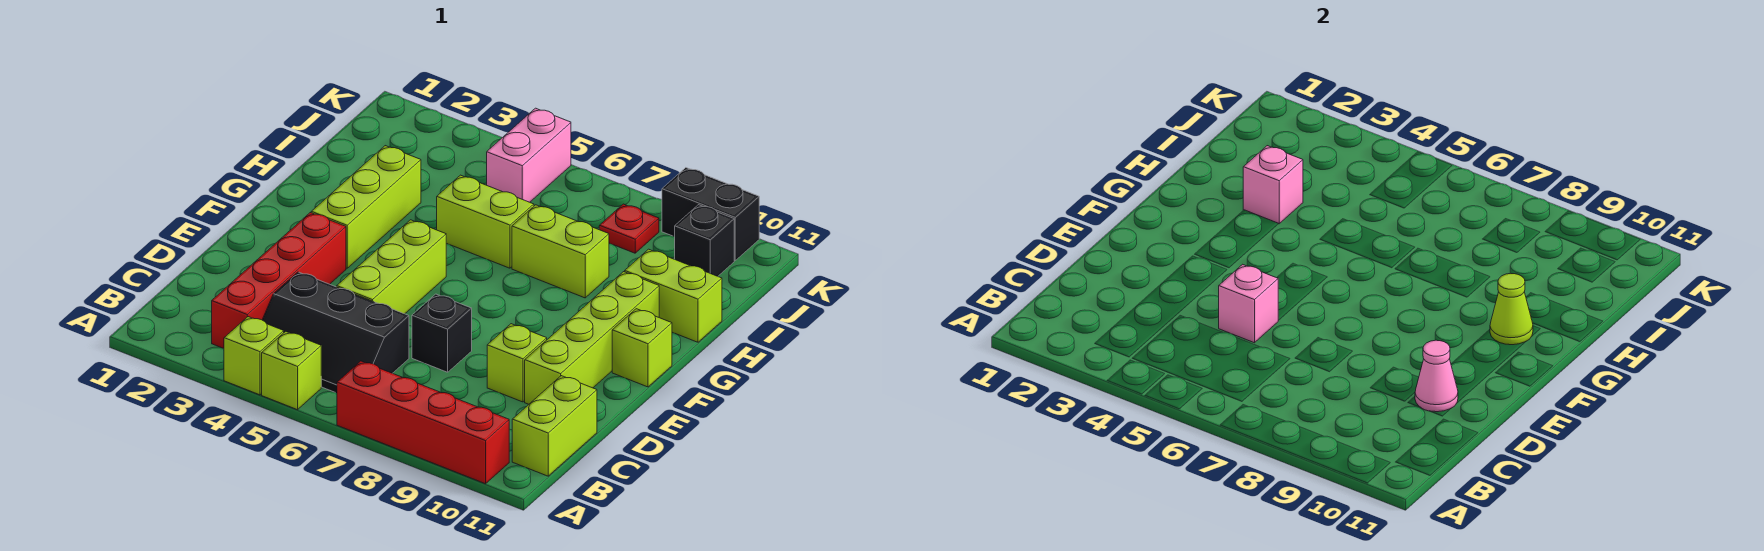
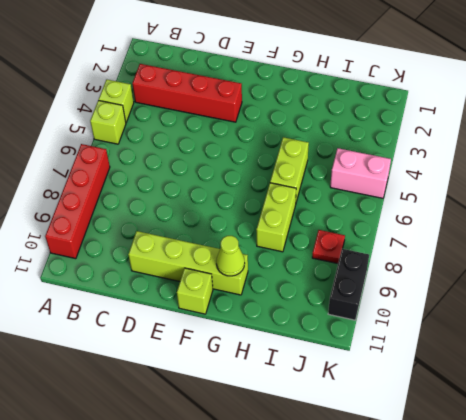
none -> black 2x3 slope [262,272,409,393]
none -> lime 1x2 brick [512,376,597,476]
none -> lime 1x3 brick [337,220,446,314]

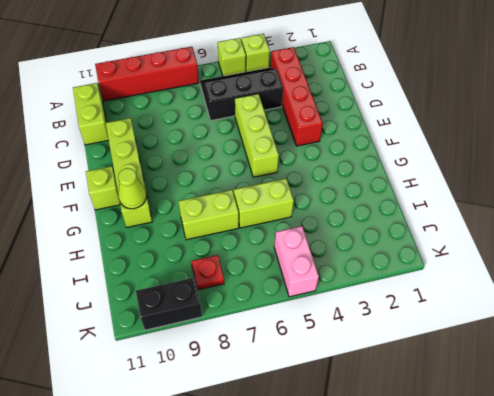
none -> black 1x1 brick [412,294,472,372]
none -> lime 1x1 brick [487,324,547,402]
none -> lime 1x3 brick [311,146,421,268]

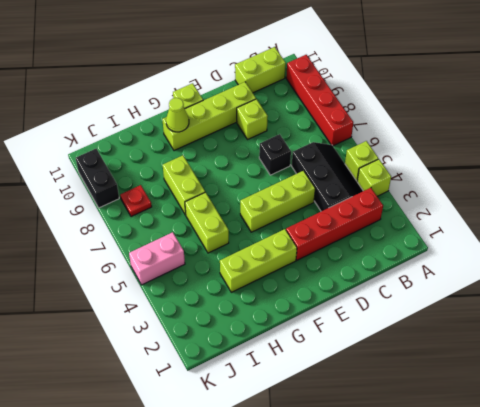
none -> lime 1x2 brick [625,249,722,342]
none -> black 1x1 brick [675,205,734,276]
none -> pink 1x1 brick [1219,264,1278,343]

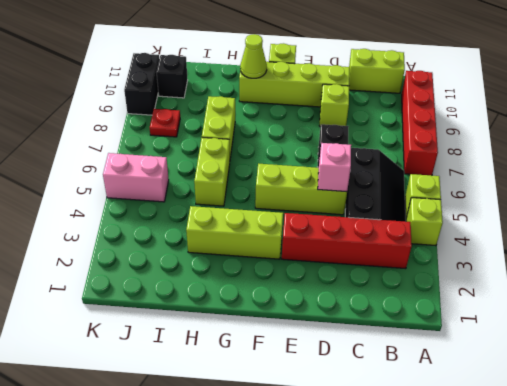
none -> lime 1x2 brick [625,249,722,342]
none -> pink 1x1 cone [1415,340,1458,412]
none -> pink 1x1 brick [1243,146,1303,224]

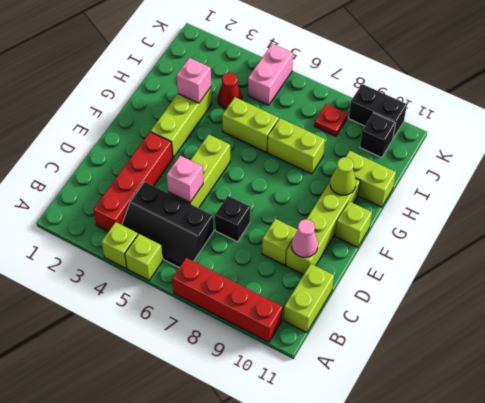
red 1x1 cone [218,73,242,109] -> none

